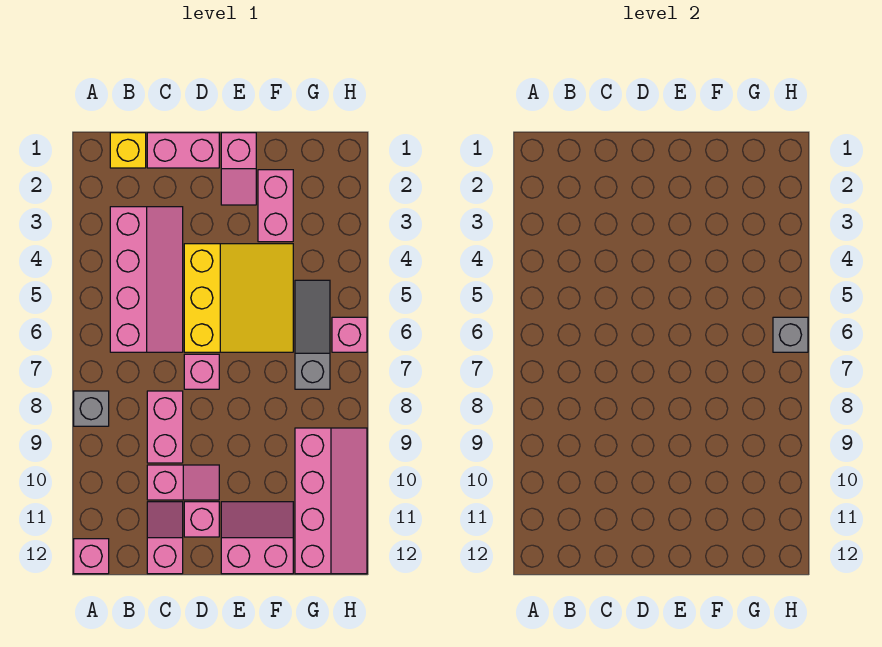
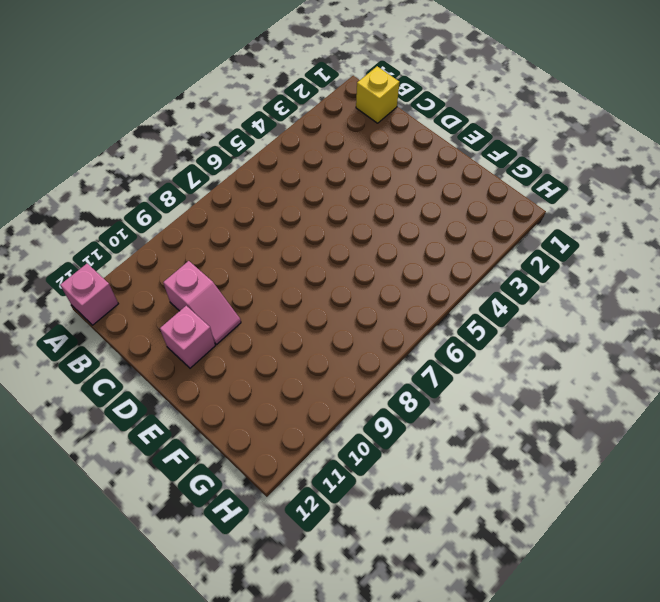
none -> grey 1x1 brick [74,391,109,426]
none -> pink 2x4 slope [110,207,183,352]
none -> pink 1x2 brick [147,133,219,168]

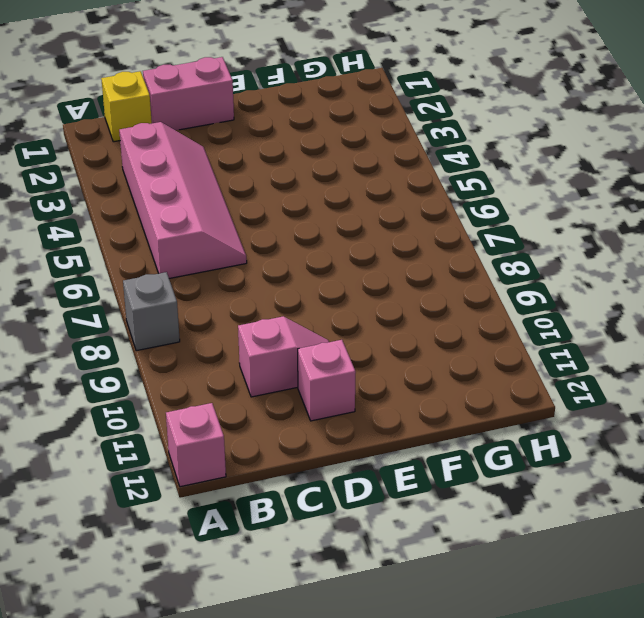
none -> pink 1x2 brick [147,391,183,463]
none -> pink 1x2 slope [147,502,183,574]
none -> yellow 3x3 slope [184,244,293,352]

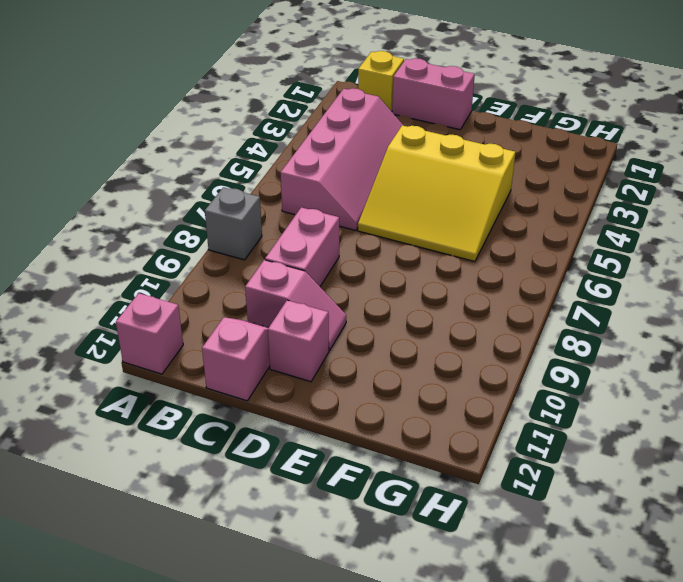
yellow 3x3 slope [358,125,515,262] -> yellow 3x3 slope turned to [184,244,293,352]
none -> pink 1x1 brick [184,354,219,389]
none -> pink 1x2 slope [221,133,256,205]
none -> pink 2x2 slope [221,502,293,574]

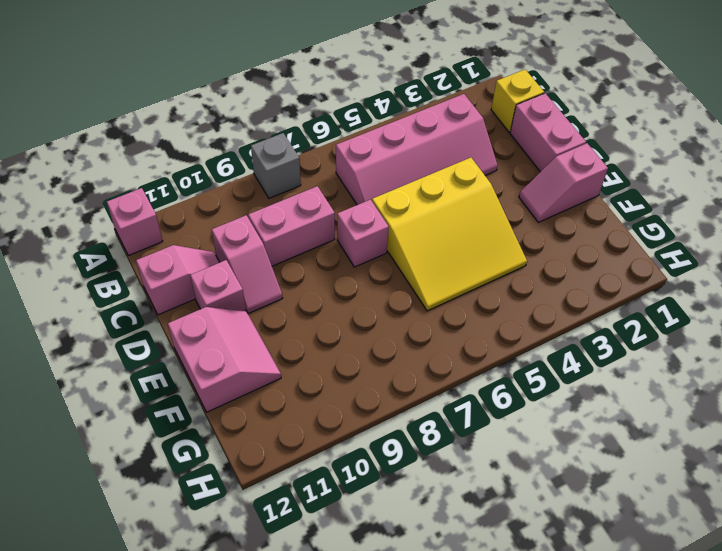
none -> pink 1x2 brick [258,170,293,242]
none -> grey 1x3 slope [295,280,330,389]
none -> pink 2x4 slope [295,428,367,574]

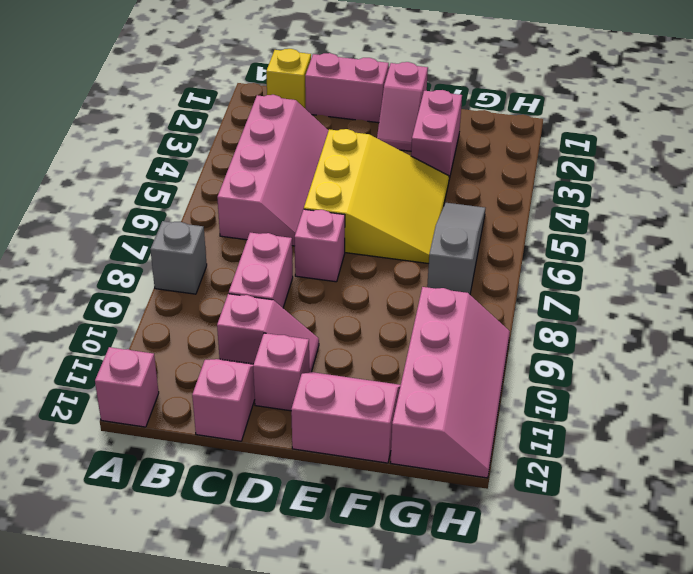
none -> pink 1x1 brick [332,317,367,352]
none -> grey 1x1 brick [773,317,808,352]

